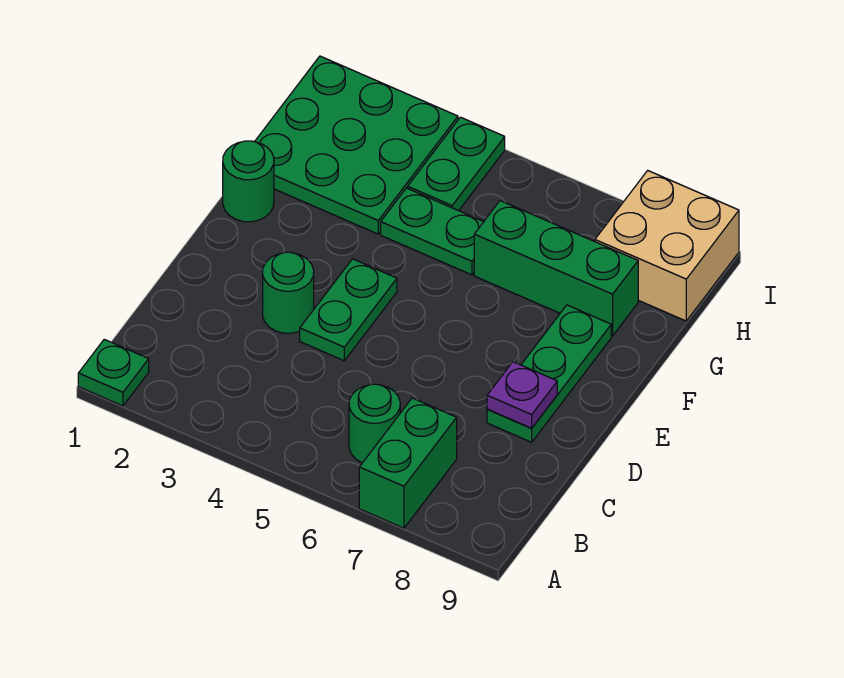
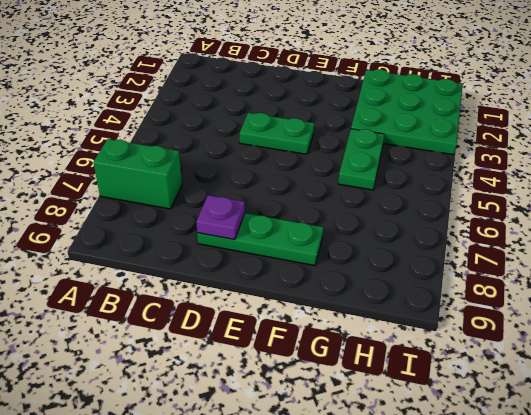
none -> green 1x1 plate [78,339,149,406]
none -> green 1x1 round brick [349,384,400,463]
none -> green 1x1 round brick [263,252,314,333]

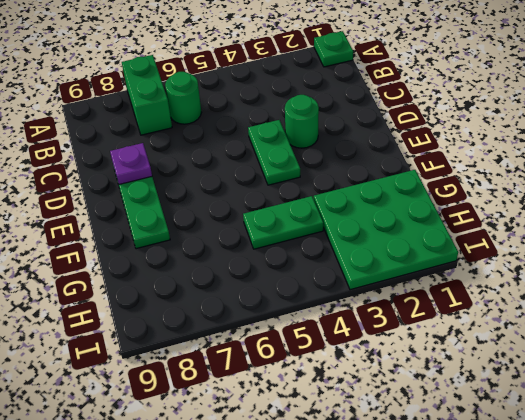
none -> green 1x1 round brick [223,141,274,222]
none -> green 1x3 brick [474,201,638,336]
none -> green 1x2 plate [408,117,505,211]

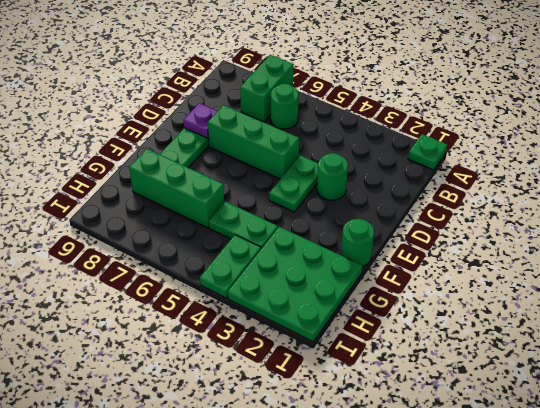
green 1x3 brick [208,105,299,179] -> none
none -> tan 2x2 brick [595,171,739,321]

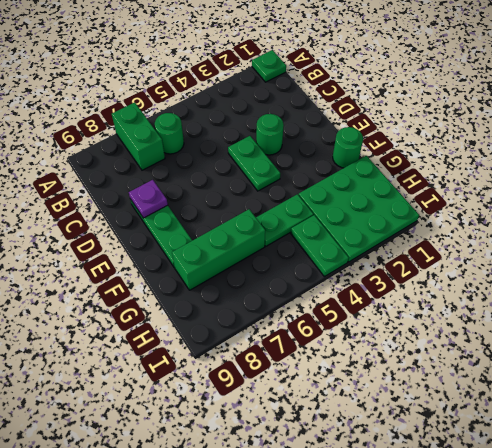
none -> tan 2x2 brick [595,171,739,321]

